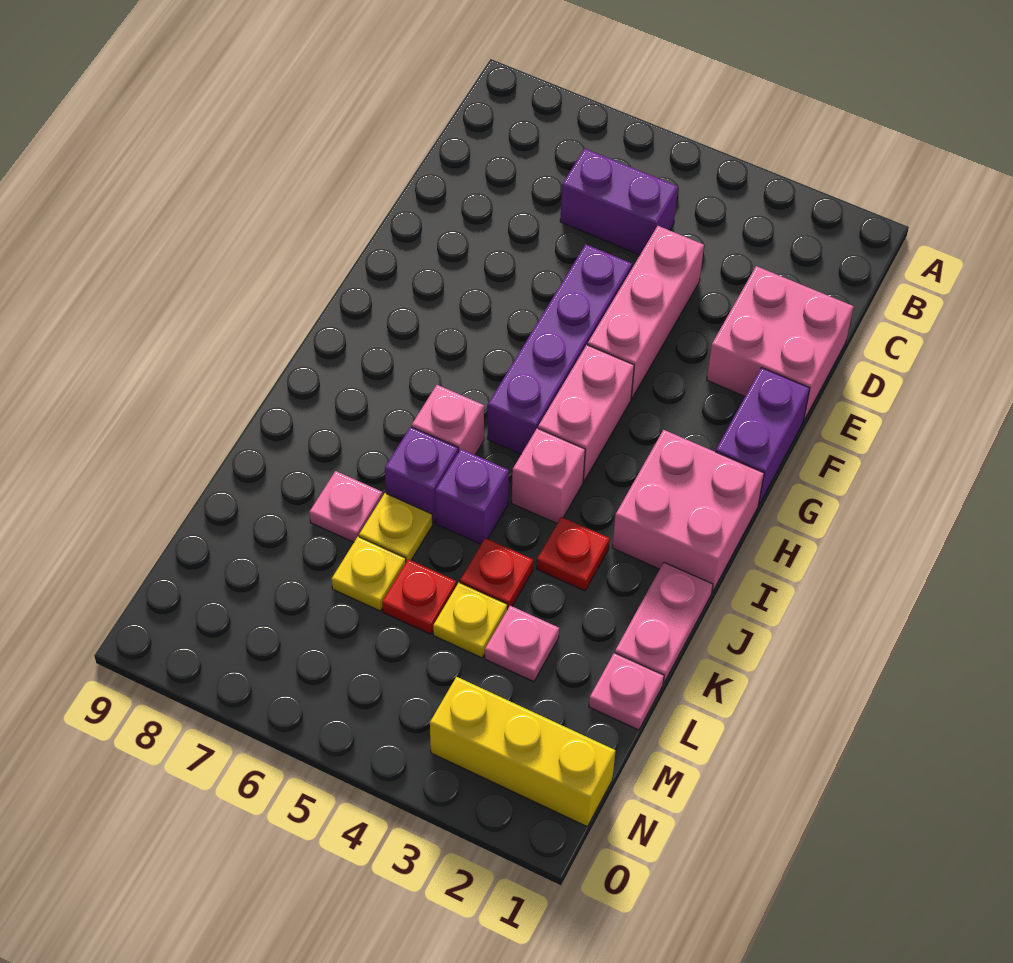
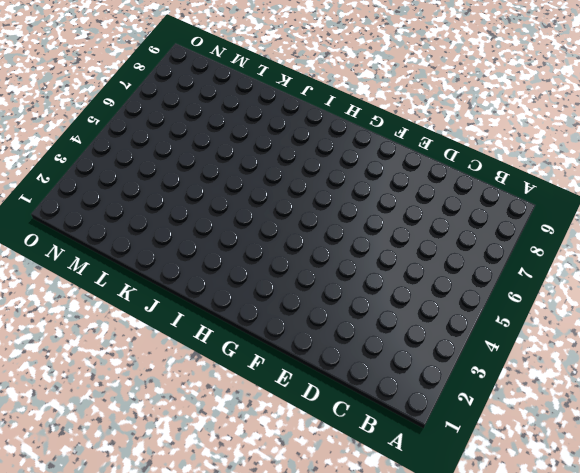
none -> purple 1x2 brick [560,149,678,255]
none -> pink 2x2 brick [707,266,854,421]
none -> pink 1x3 brick [588,226,704,399]

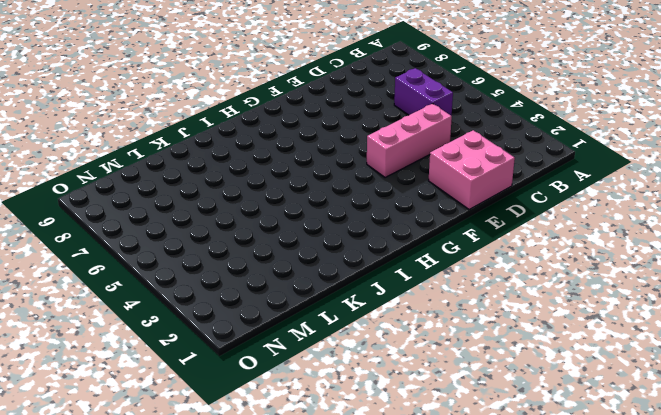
none -> purple 1x4 brick [487,244,632,454]
none -> purple 1x2 brick [716,368,810,505]
none -> pink 1x2 brick [538,345,634,482]

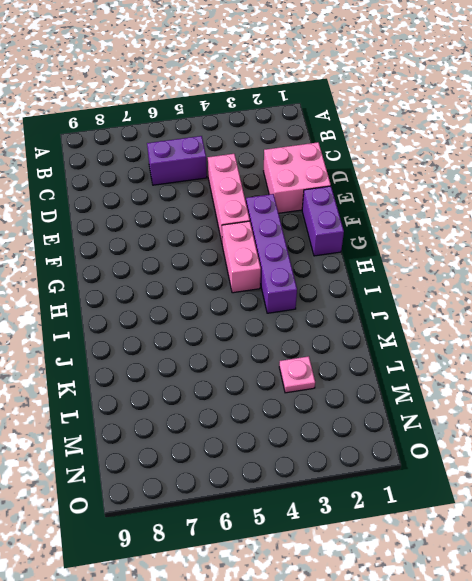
purple 1x4 brick [246,194,297,313] -> purple 1x4 brick moved to [487,244,632,454]
none -> pink 2x2 brick [612,430,764,592]
none -> pink 1x1 brick [512,428,585,523]
none -> pink 1x1 brick [412,385,484,455]

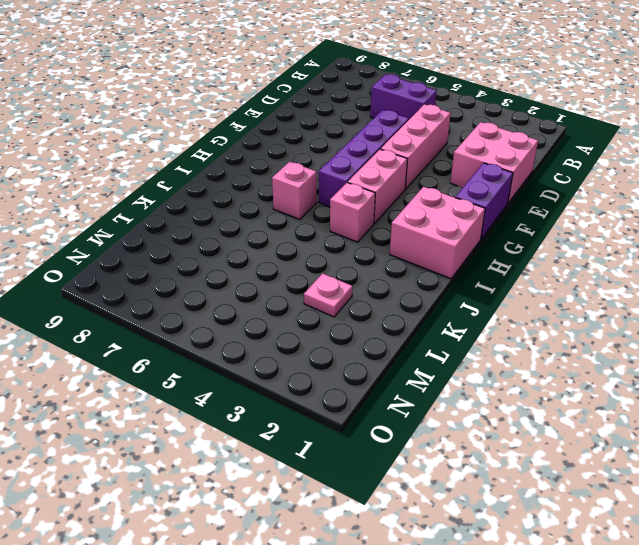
none -> pink 1x2 plate [615,563,713,683]
none -> red 1x1 plate [537,517,610,591]
none -> purple 1x1 brick [435,449,509,544]

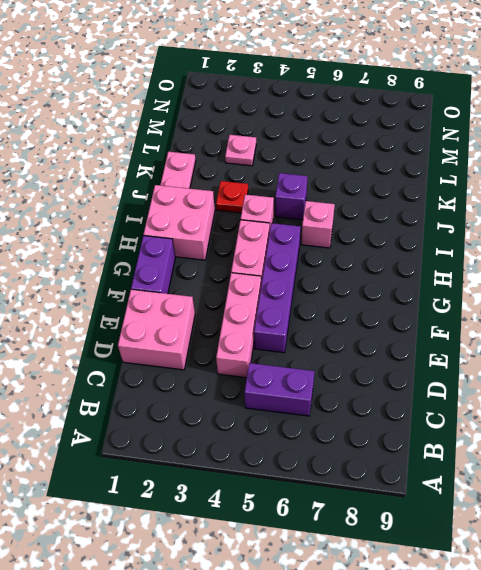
none -> purple 1x1 brick [385,427,458,523]
none -> red 1x1 plate [460,538,533,610]
none -> yellow 1x1 plate [359,493,433,562]

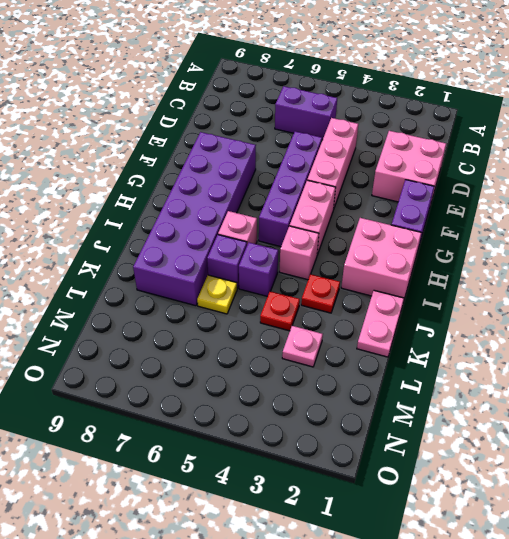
purple 2x6 brick [133,132,256,306] -> pink 1x1 plate [309,471,383,542]
none -> pink 1x1 plate [589,653,664,730]
none -> yellow 1x1 plate [433,583,507,658]
none -> red 1x1 plate [382,559,456,634]

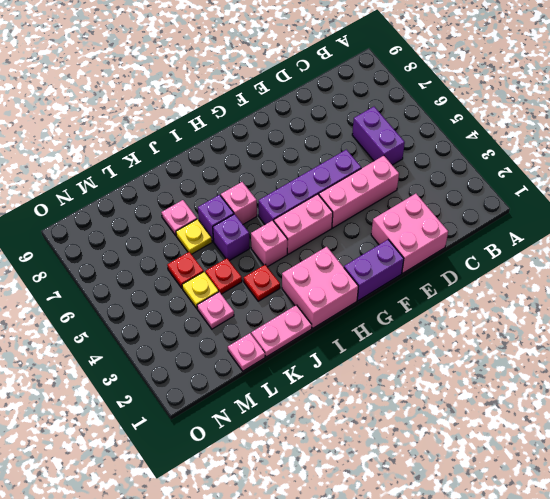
none -> yellow 1x1 plate [332,537,406,611]
none -> yellow 1x3 brick [430,677,616,826]

